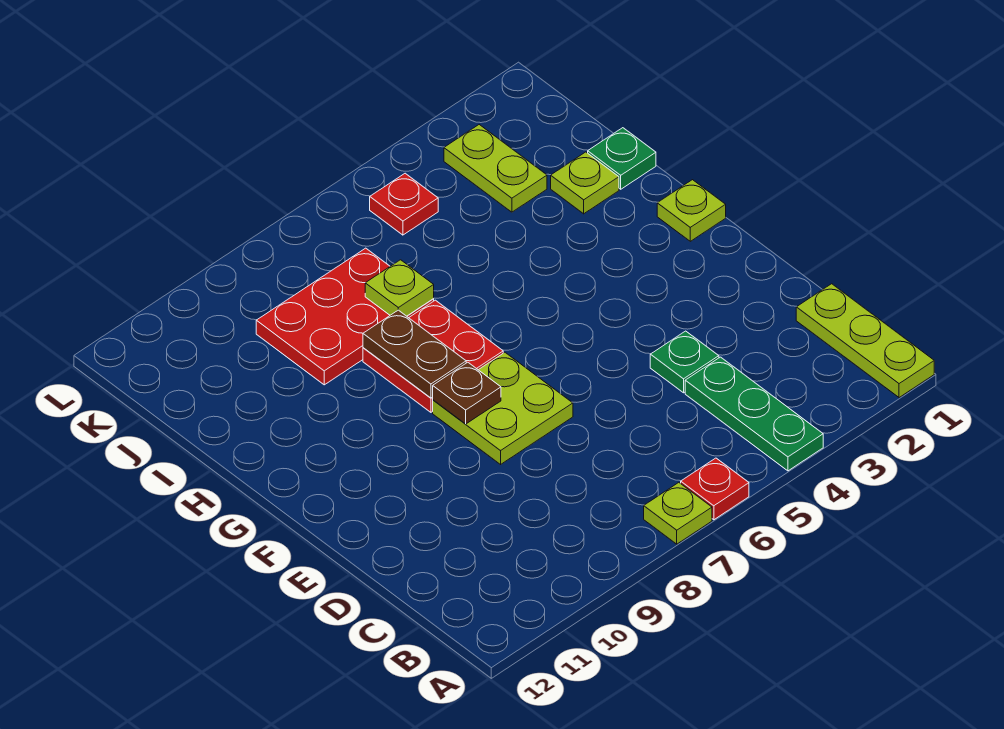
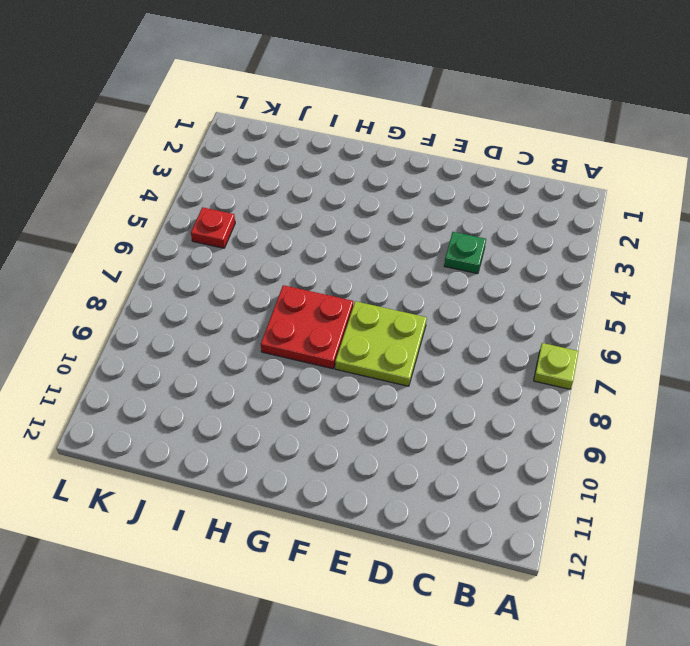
none -> lime 1x3 plate [796,284,934,398]
none -> green 1x3 plate [685,357,823,471]
none -> red 1x1 plate [681,458,749,520]

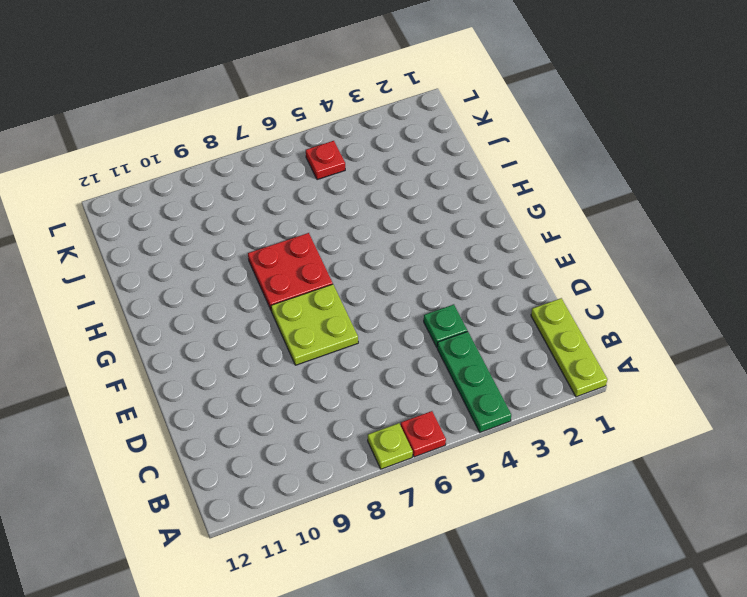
none -> lime 1x1 plate [657,180,726,241]
none -> green 1x1 plate [588,128,656,189]
none -> lime 1x1 plate [551,152,619,214]

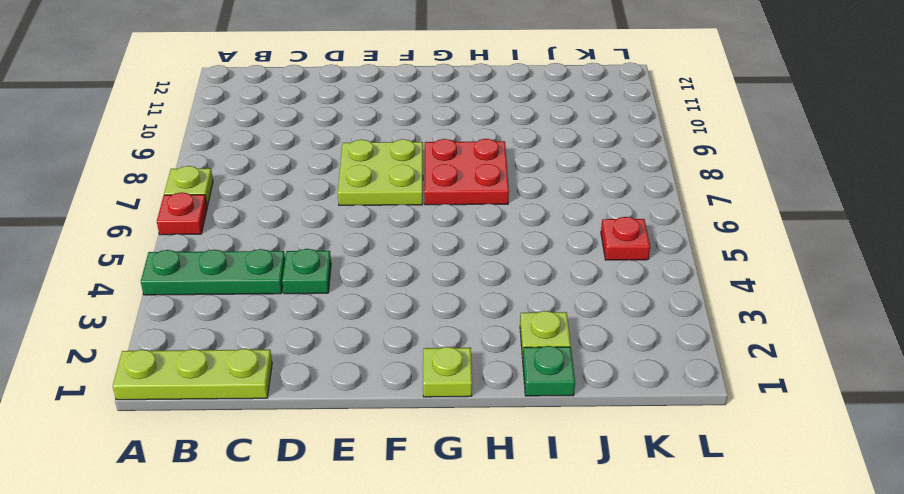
none -> red 2x3 plate [256,248,434,385]
none -> lime 1x2 plate [444,125,547,212]
none -> brown 1x1 plate [432,362,501,424]

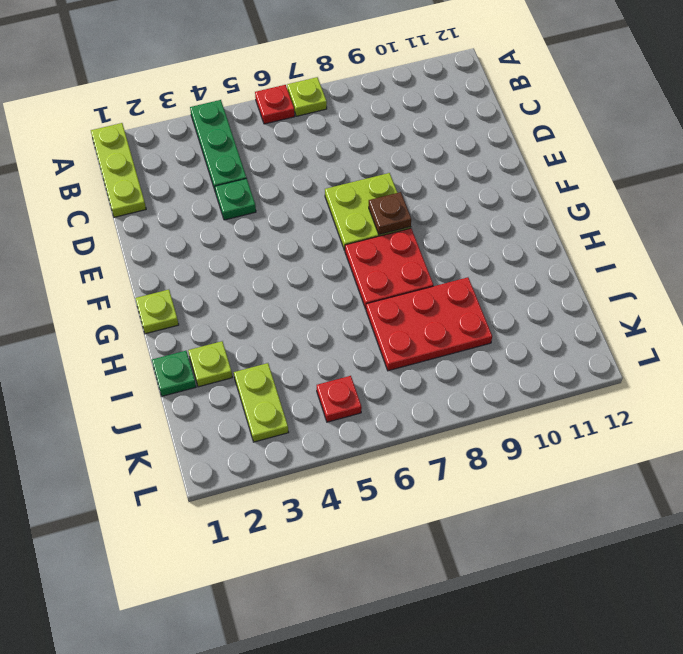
none -> brown 1x2 plate [363,310,466,398]
none -> lime 1x1 plate [365,260,434,316]

